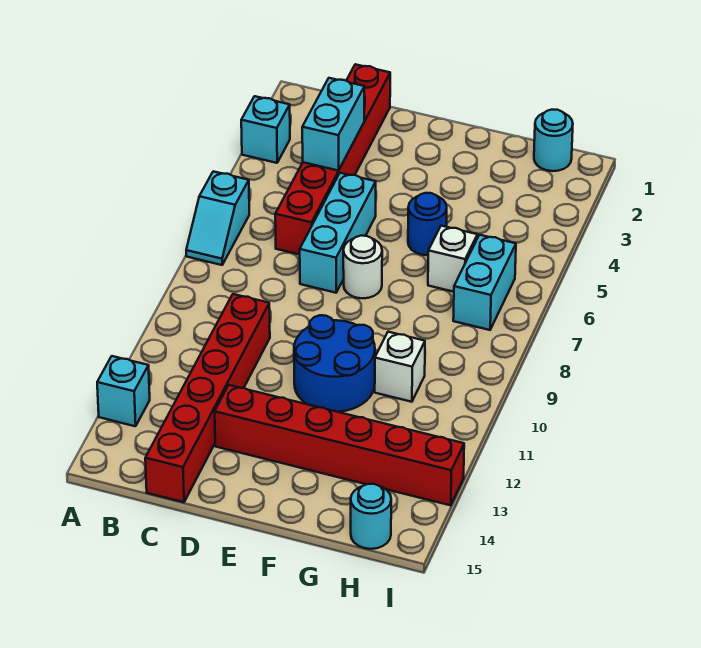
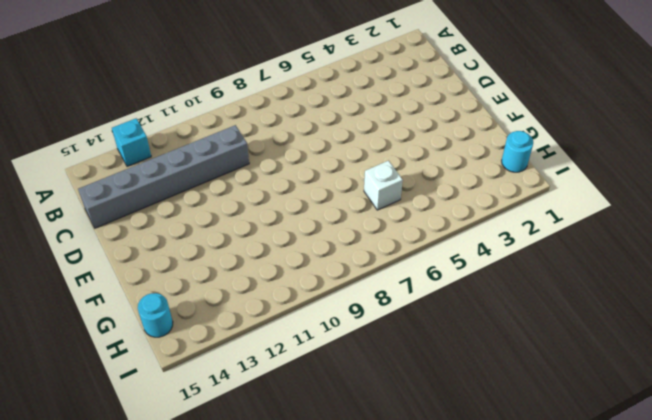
grey 1x6 brick [78,125,249,228] -> red 1x6 brick [145,294,270,502]
none -> cyan 1x1 brick [241,96,290,163]
none -> cyan 1x2 slope [186,171,249,265]
none -> red 1x6 brick [275,64,390,255]

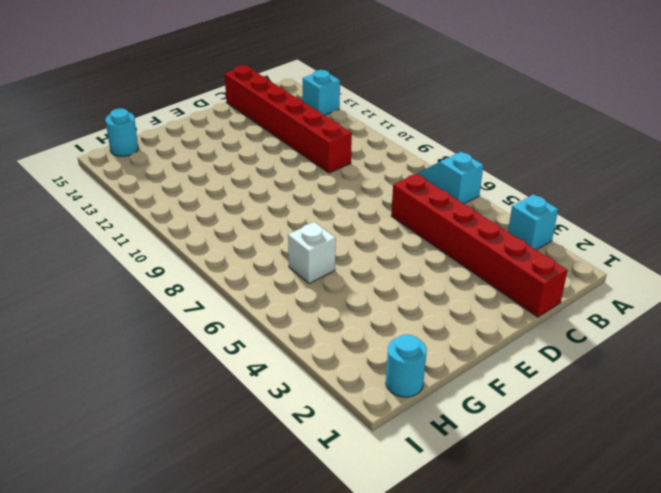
none -> cyan 1x3 brick [300,173,376,293]
none -> red 1x6 brick [215,385,464,505]
none -> white 1x1 round brick [343,236,382,298]

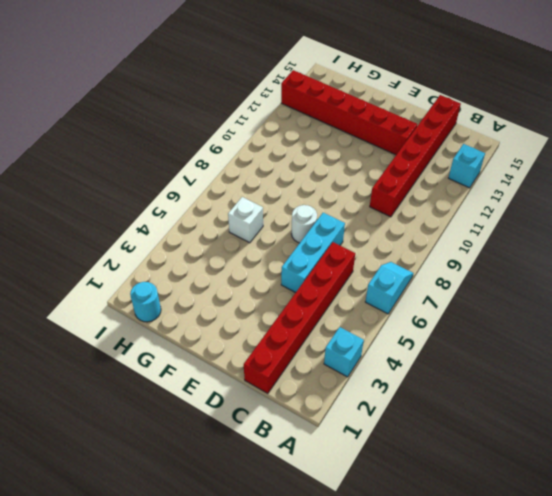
none -> blue 2x2 round brick [294,315,375,412]
none -> blue 1x1 round brick [408,193,447,255]
none -> white 1x1 brick [375,332,425,402]

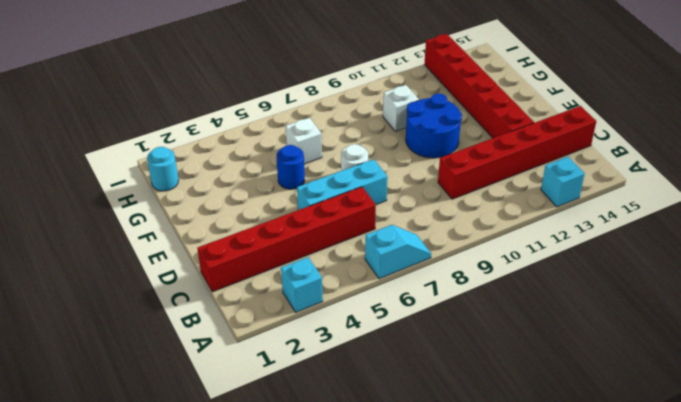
none -> cyan 1x2 brick [453,235,516,330]
none -> cyan 1x1 round brick [351,484,391,549]
none -> cyan 1x2 brick [302,78,364,171]

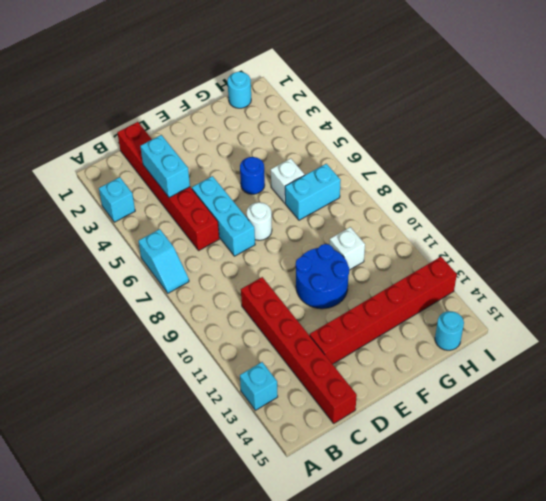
cyan 1x2 brick [285,164,341,220] -> cyan 1x2 brick turned to [453,235,516,330]

